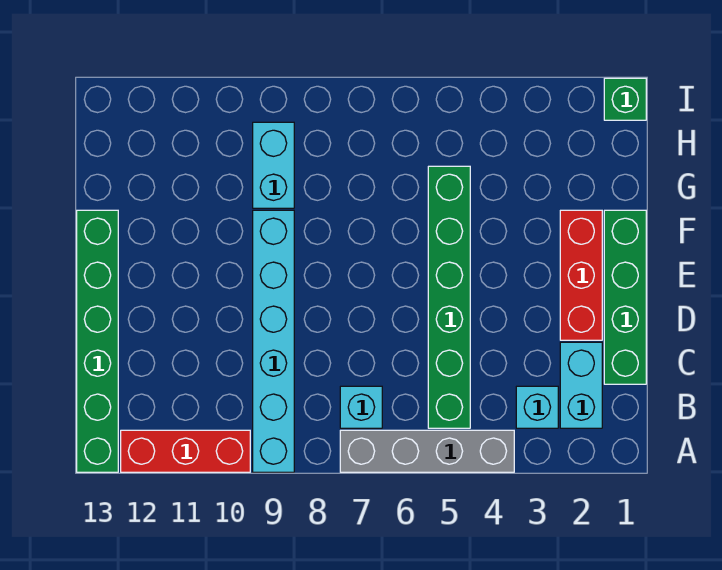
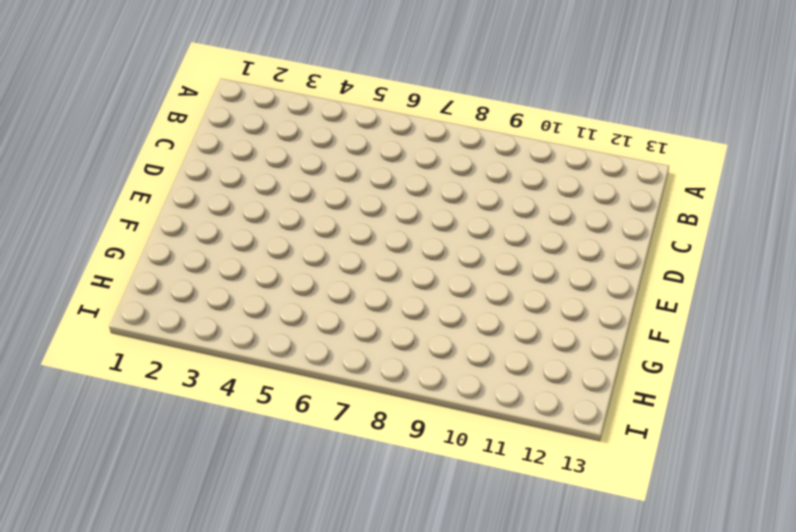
none -> grey 1x4 brick [340,430,514,472]
none -> cyan 1x6 brick [253,210,294,472]
none -> red 1x3 brick [121,430,250,472]

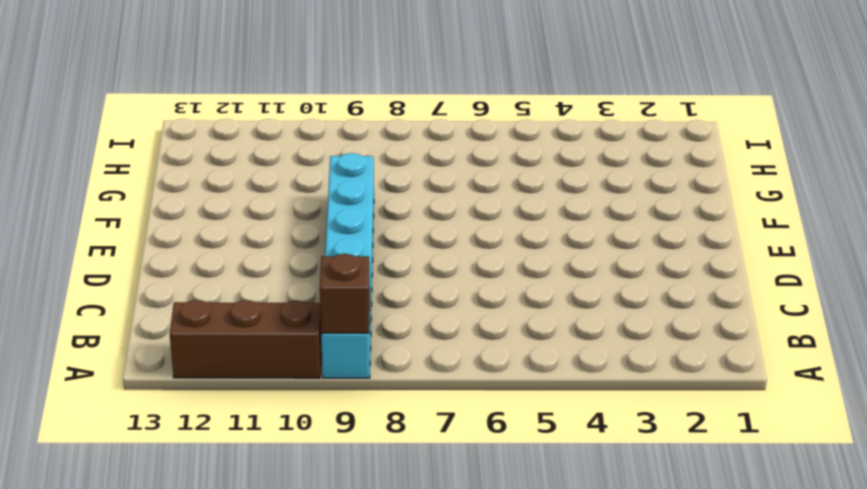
brown 1x1 brick [320,254,370,333] -> none
brown 1x3 brick [170,300,322,378] -> red 1x3 brick [121,430,250,472]
none -> grey 1x4 brick [340,430,514,472]
none -> green 1x6 brick [77,210,118,472]
none -> cyan 1x2 brick [560,342,602,428]

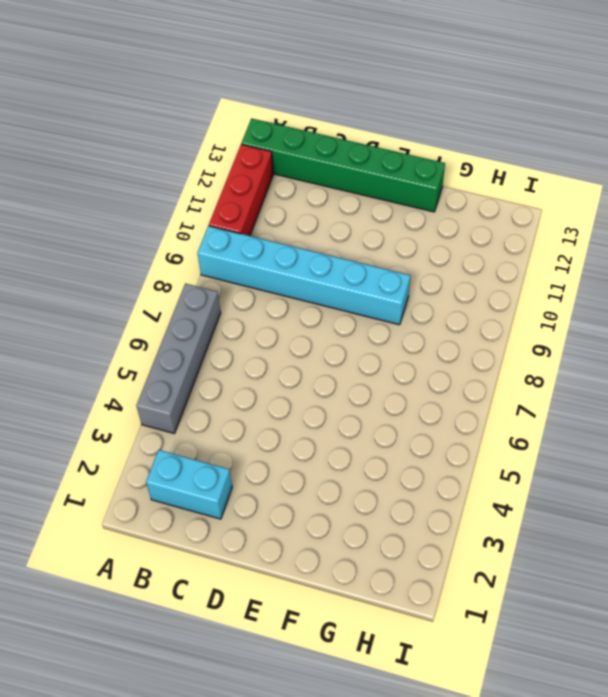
none -> cyan 1x1 brick [516,386,558,428]
none -> green 1x6 brick [428,166,470,428]
none -> cyan 1x1 brick [340,386,382,428]

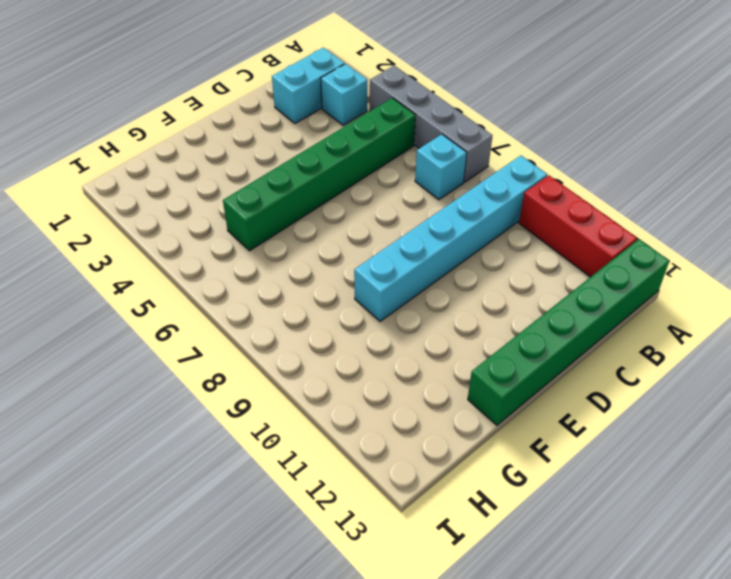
none -> green 1x4 brick [604,210,646,384]
none -> red 1x3 brick [560,210,602,340]
none -> cyan 1x2 brick [253,122,294,208]

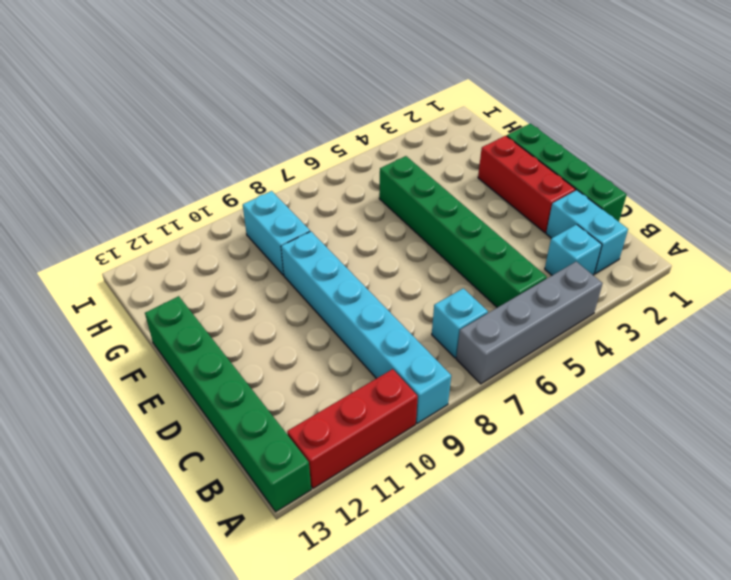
none -> green 1x1 brick [604,78,646,120]

